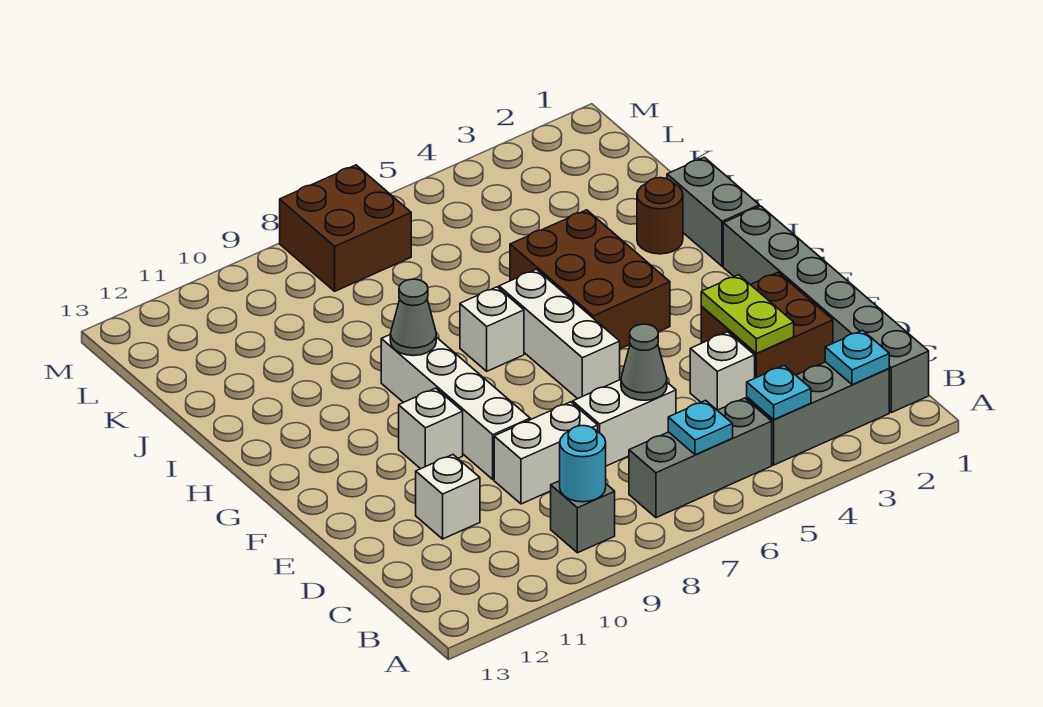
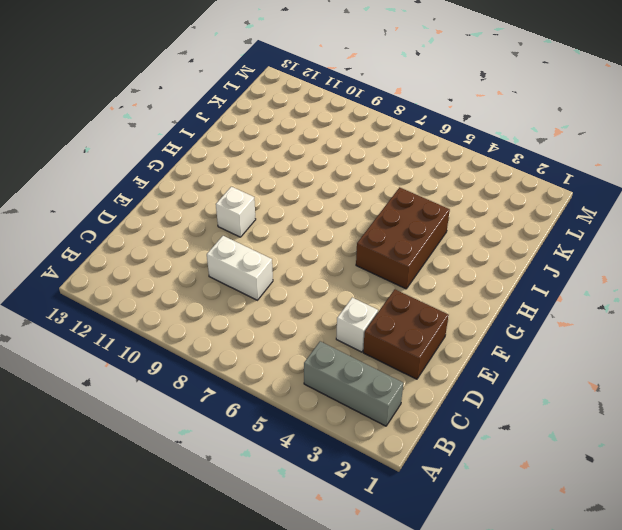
none -> grey 1x6 brick [723,206,929,413]
none -> grey 1x3 brick [629,398,772,518]
none -> grey 1x1 brick [551,481,615,553]

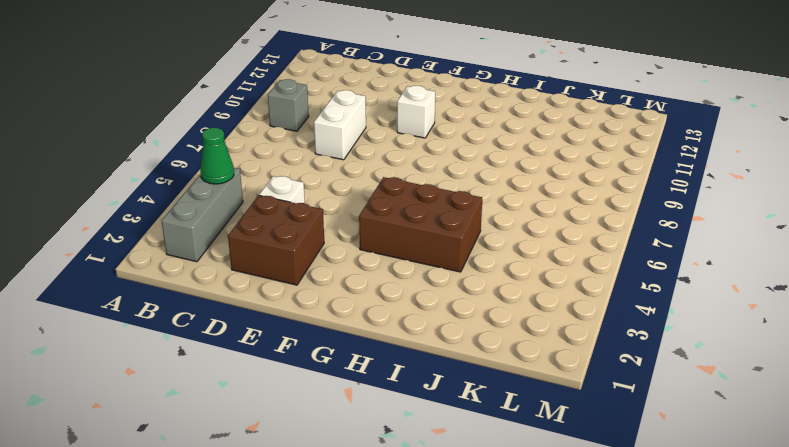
green 1x1 cone [200,128,234,184] -> cyan 1x1 plate [747,366,811,419]
none -> grey 1x6 brick [723,206,929,413]
none -> grey 1x3 brick [629,398,772,518]
none -> white 1x2 brick [573,380,676,466]

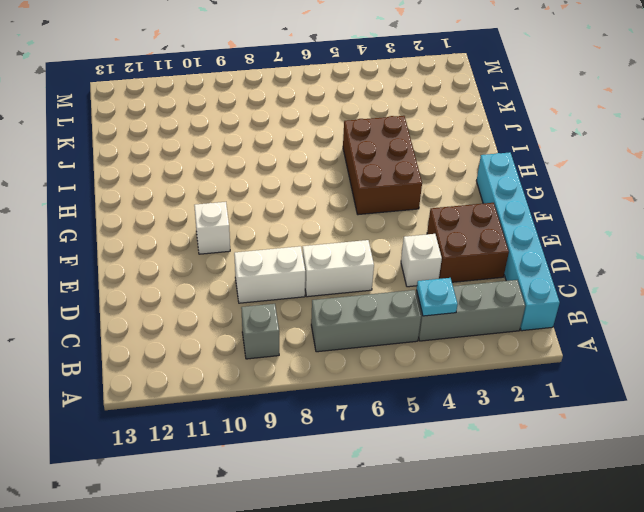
cyan 1x6 brick [476,152,560,331] -> grey 1x6 brick [723,206,929,413]
none -> white 1x1 brick [416,455,480,539]
none -> white 1x4 brick [381,335,530,479]
none -> white 1x3 brick [499,269,620,399]

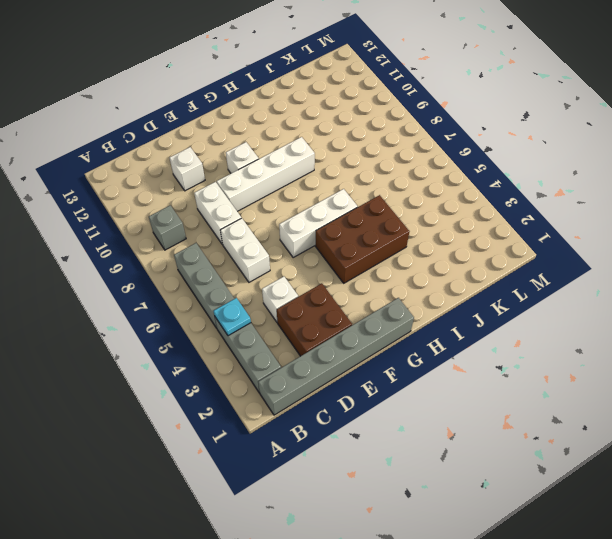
none -> grey 1x2 brick [667,157,759,266]
none -> white 1x1 brick [460,287,524,371]
none -> brown 1x1 round brick [637,178,683,254]

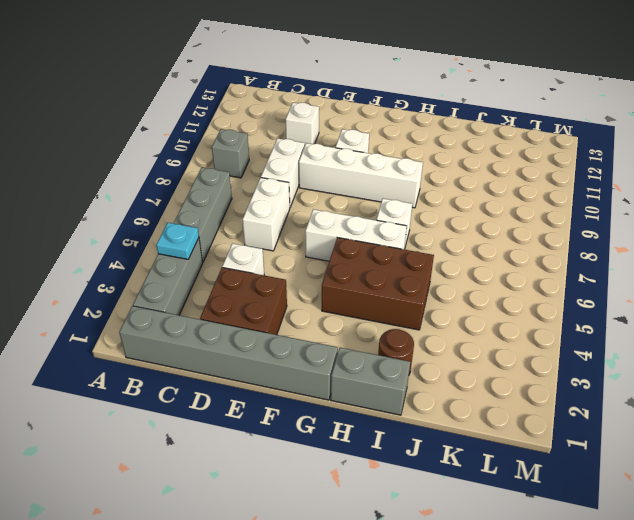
none -> brown 2x2 brick [280,165,411,291]
none -> cyan 1x1 plate [825,330,889,385]
none -> cyan 1x1 plate [668,400,733,455]

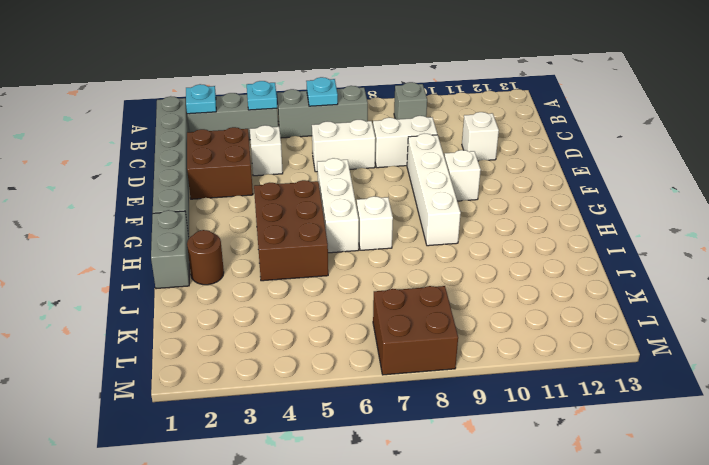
none -> cyan 1x1 round brick [560,426,606,502]
none -> lime 1x2 plate [701,275,794,353]
none -> grey 1x1 cone [621,324,667,400]

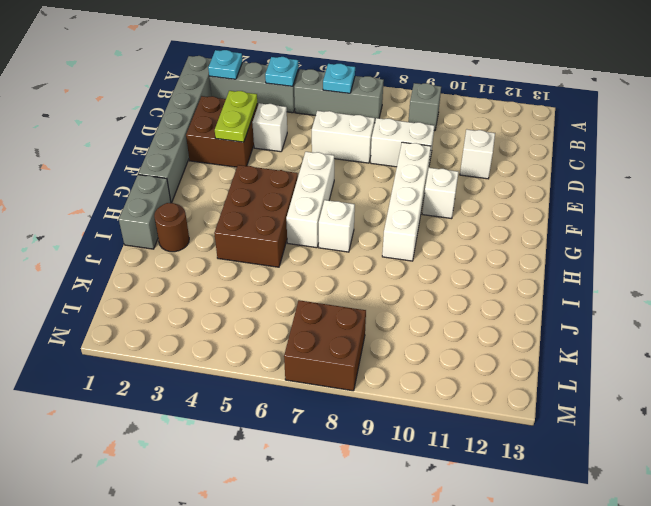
none -> cyan 1x1 round brick [560,426,606,502]
none -> grey 1x1 cone [621,324,667,400]
none -> grey 1x1 cone [390,279,436,356]

